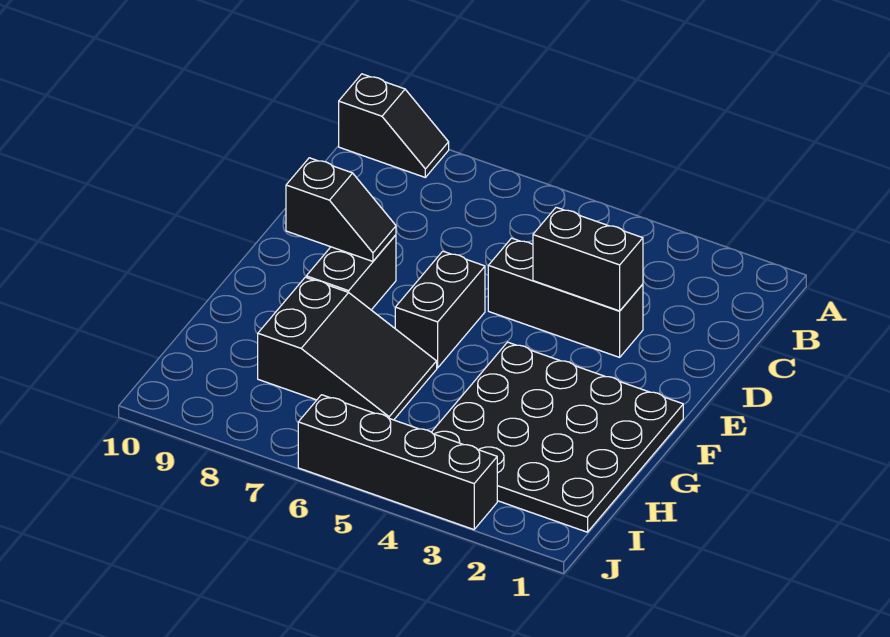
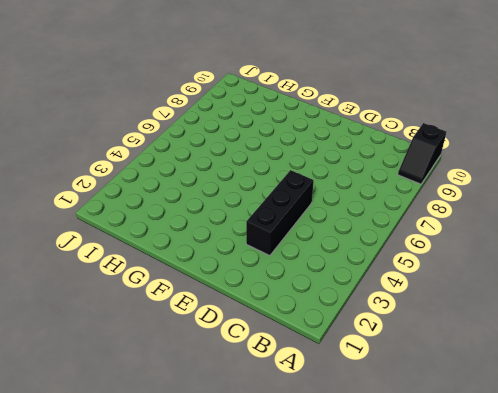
none -> black 1x2 brick [395,251,485,368]
none -> black 1x2 brick [306,235,396,310]

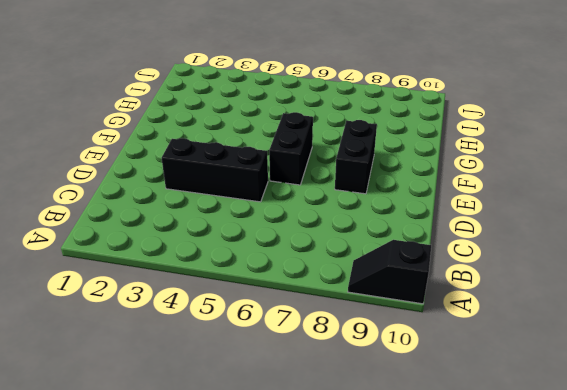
none -> black 4x4 plate [432,342,683,532]
none -> black 2x3 slope [258,277,437,420]

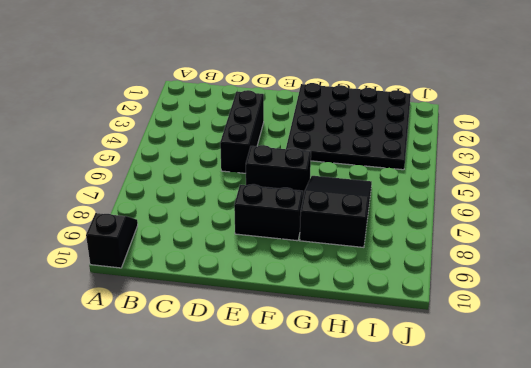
none -> black 1x4 brick [298,395,497,530]
none -> black 1x2 brick [533,207,643,311]

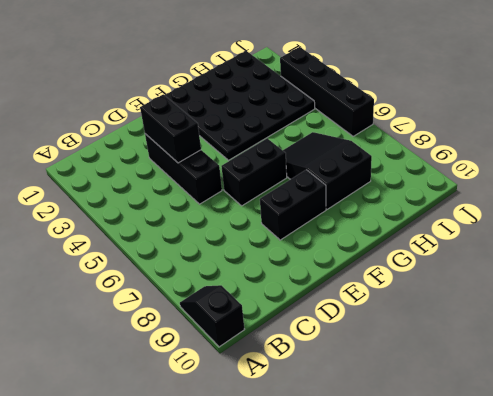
none -> black 1x2 slope [286,158,396,261]

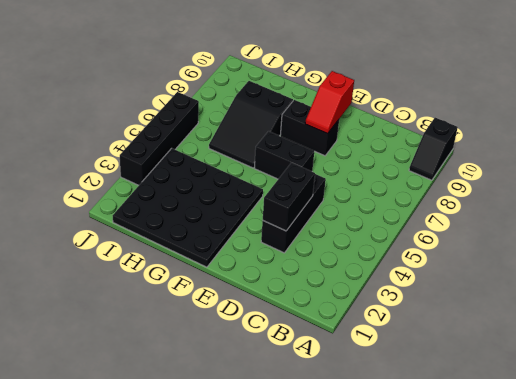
red 1x2 slope [305,71,354,134] -> black 1x2 slope [286,158,396,261]

